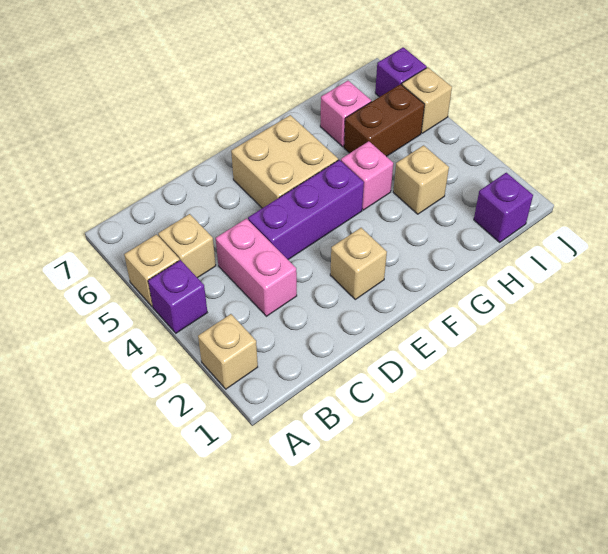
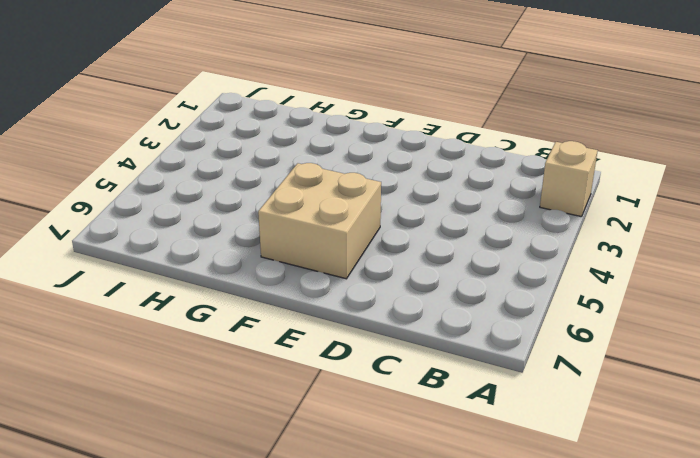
none -> purple 1x1 brick [148,260,207,333]
none -> tan 1x1 brick [124,234,180,307]
none -> tan 1x1 brick [158,214,216,278]

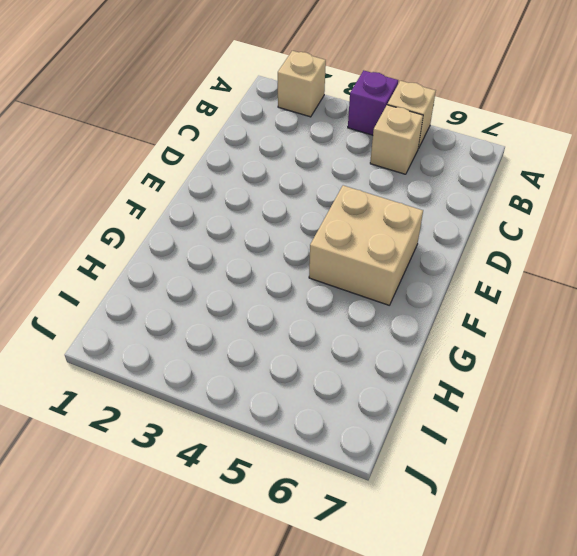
none -> pink 1x2 brick [216,219,297,316]
none -> purple 1x3 brick [248,160,364,260]
none -> tan 1x1 brick [330,228,387,299]

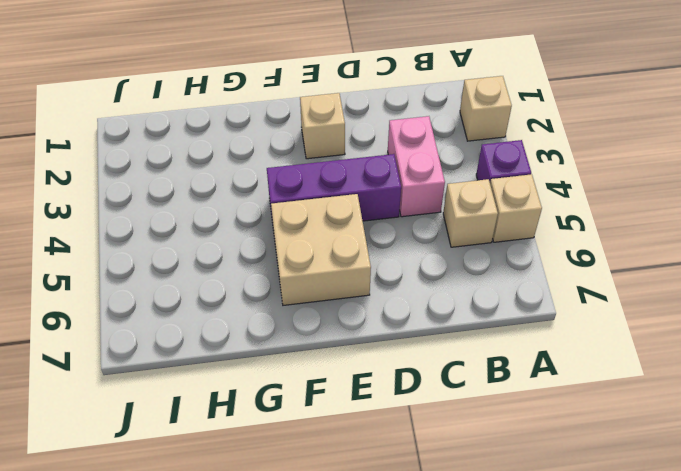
none -> pink 1x1 brick [341,141,393,210]
none -> tan 1x1 brick [393,145,449,214]
none -> brown 1x2 brick [344,84,425,157]

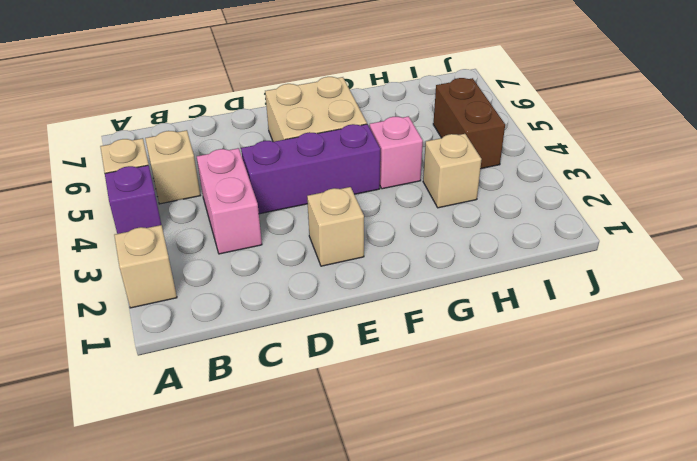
brown 1x2 brick [433,78,505,169] -> brown 1x2 brick turned to [344,84,425,157]
none -> pink 1x1 brick [320,81,371,147]
none -> purple 1x1 brick [474,173,533,242]
none -> tan 1x1 brick [402,67,452,133]

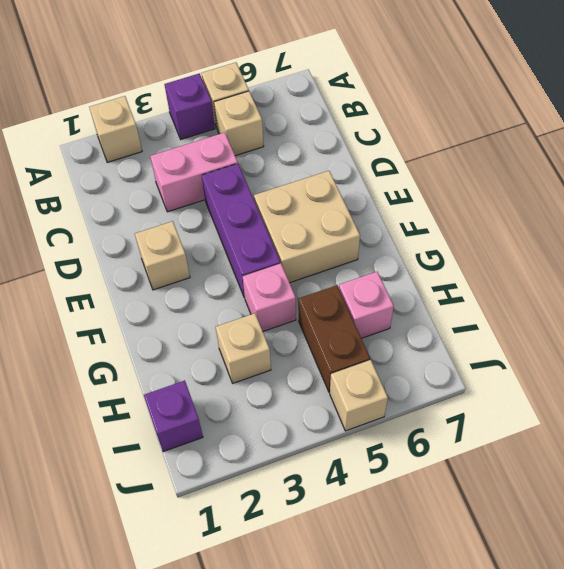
none -> purple 1x1 brick [375,47,427,97]

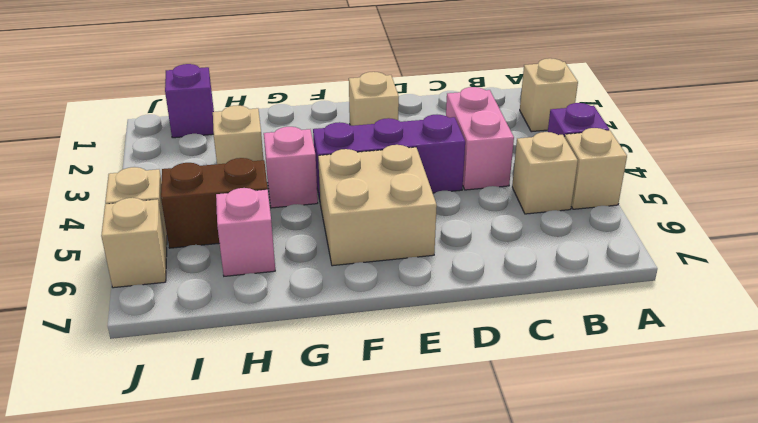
tan 1x1 brick [101,198,167,288] -> purple 1x1 brick [375,47,427,97]

